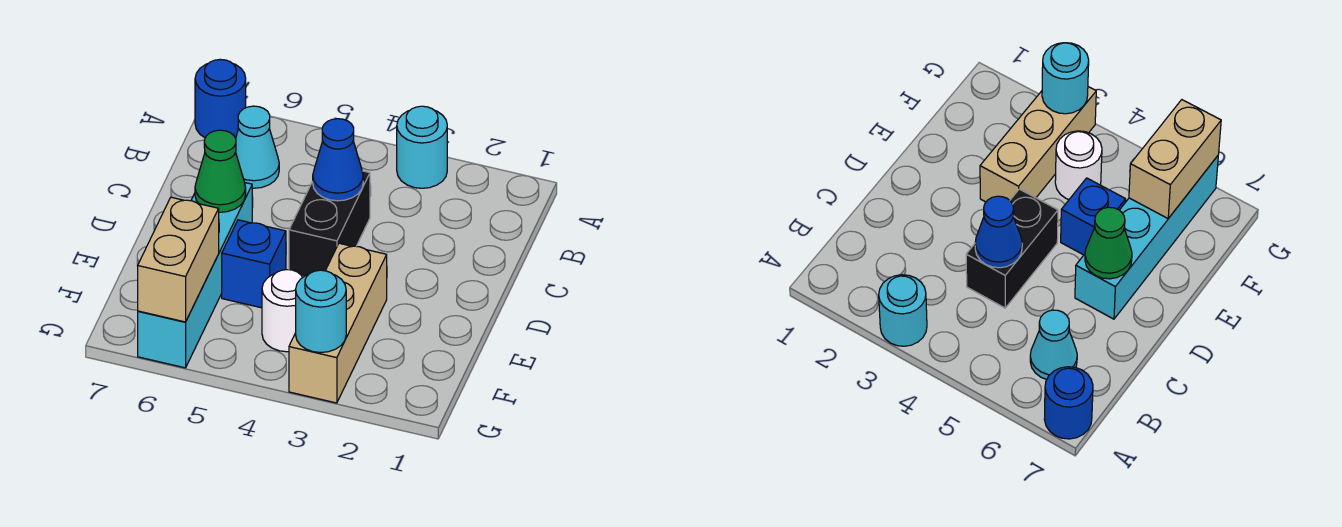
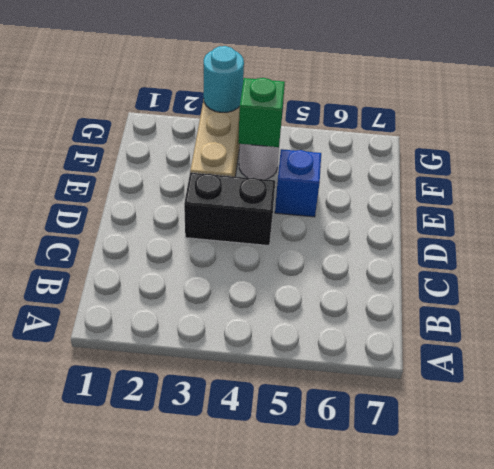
black 1x2 brick [184,173,275,246] -> black 1x2 brick turned to [289,171,370,276]
green 1x1 brick [238,78,285,147] -> none
none -> cyan 1x1 round brick [397,106,447,188]
none -> blue 1x1 round brick [195,59,246,138]
none -> cyan 1x1 cone [236,106,279,188]

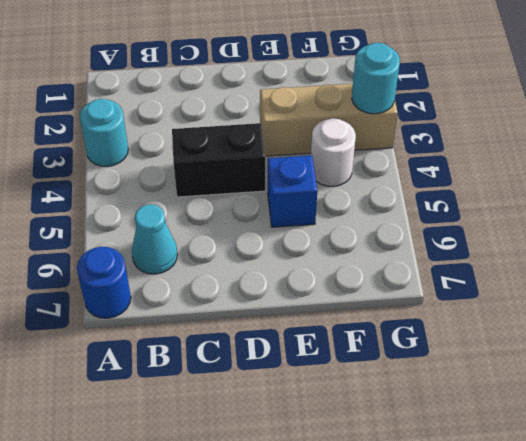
none -> cyan 1x4 brick [138,183,252,368]
none -> blue 1x1 cone [313,119,363,201]
none -> green 1x1 cone [195,130,246,212]

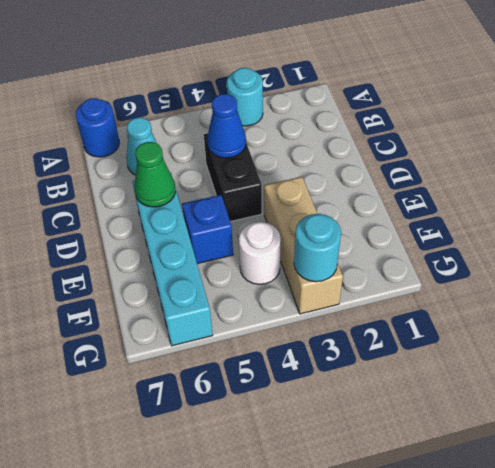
none -> tan 1x2 brick [138,197,219,322]

